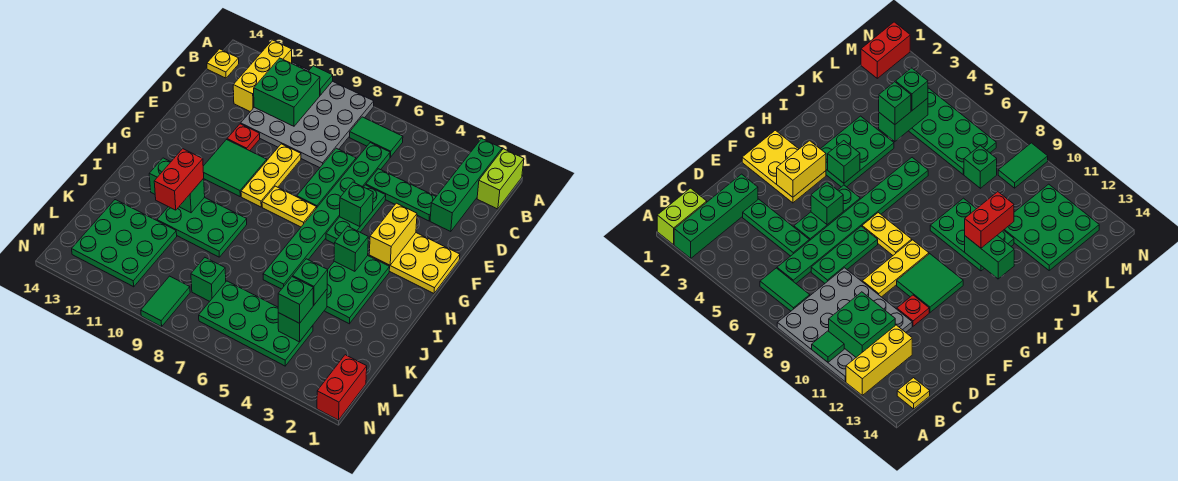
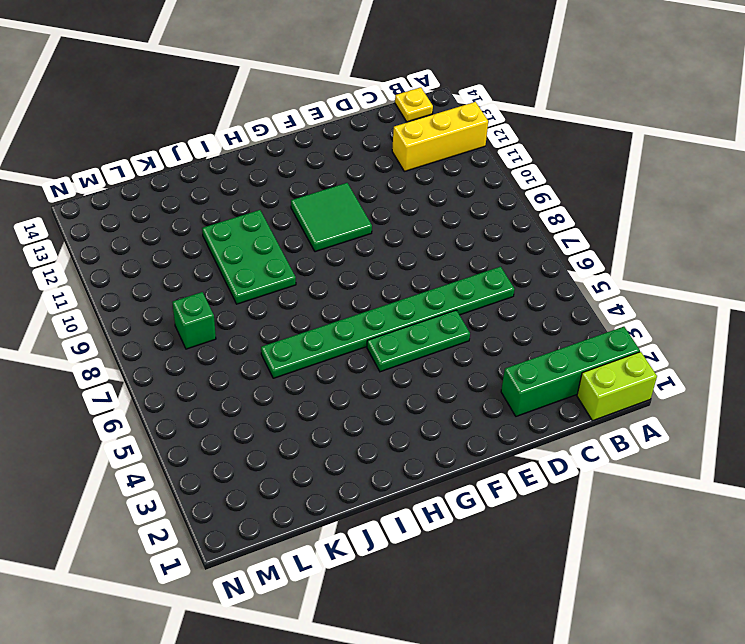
none -> grey 4x4 plate [241,63,374,168]
none -> green 1x2 tile [350,117,403,157]
none -> green 1x3 plate [366,169,436,221]
none -> green 1x3 plate [297,148,356,208]

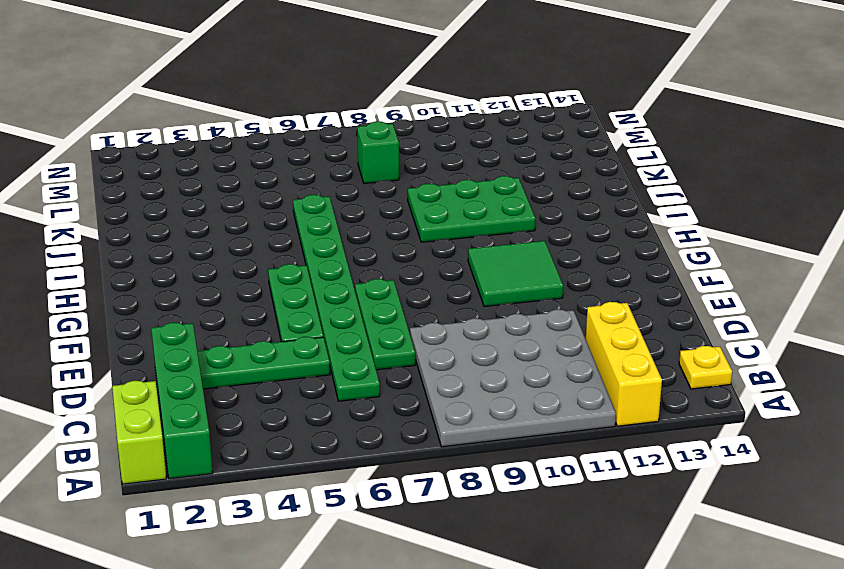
none -> green 1x2 tile [350,117,403,157]
none -> yellow 1x3 plate [241,144,301,207]
none -> red 1x1 plate [227,124,260,151]
none -> yellow 2x3 plate [369,233,460,293]

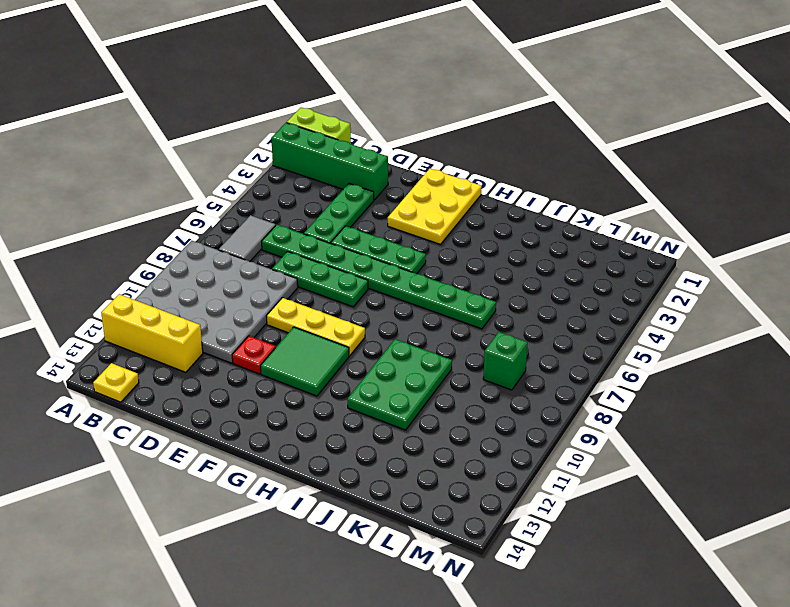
grey 1x2 tile [219,215,276,262] -> green 1x2 tile [350,117,403,157]
none -> yellow 1x2 plate [262,186,316,227]
none -> green 2x3 plate [324,256,390,324]
none -> green 3x3 plate [72,200,177,287]
none -> green 2x4 plate [199,281,313,366]

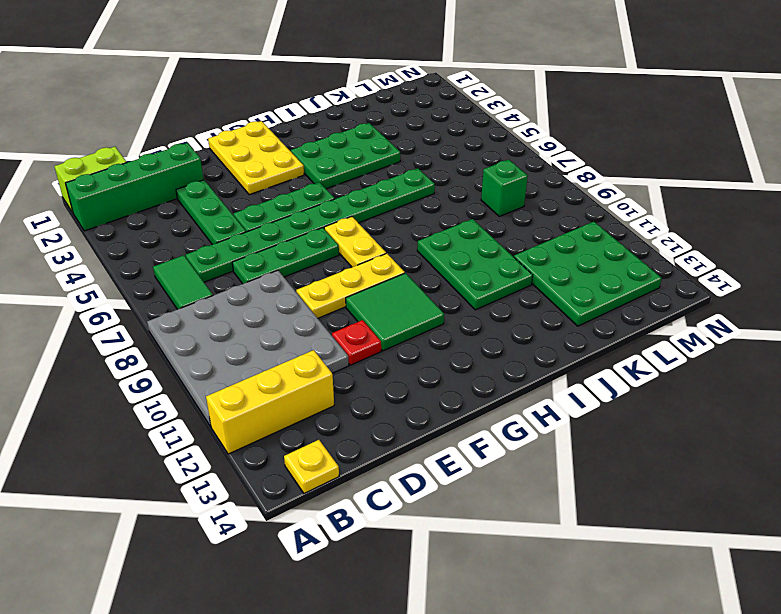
none -> green 2x4 plate [199,281,313,366]
none -> red 1x2 brick [317,355,367,420]
none -> green 1x2 tile [141,276,190,327]
none -> green 1x1 tile [308,66,333,95]

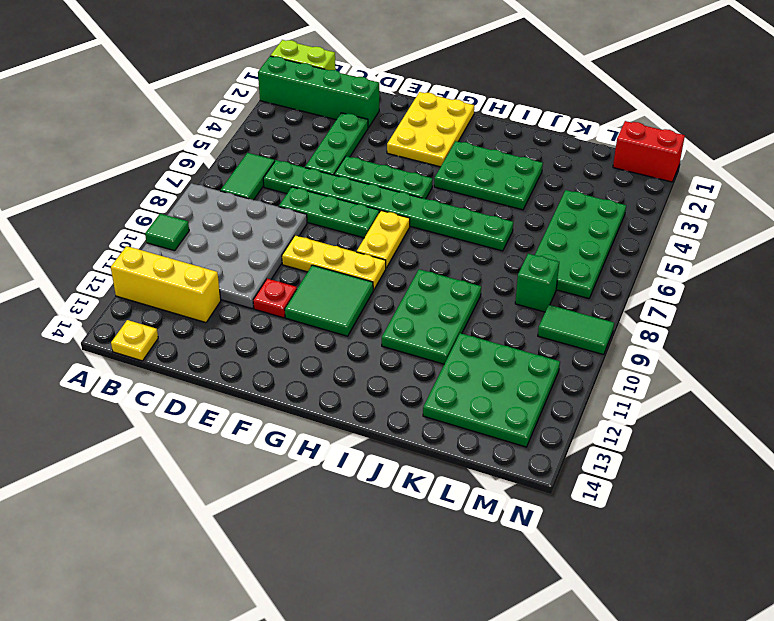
none -> green 2x2 brick [254,58,320,126]
none -> yellow 1x2 brick [369,203,417,265]
none -> green 1x1 brick [339,182,373,227]
none -> green 1x1 brick [334,226,368,271]

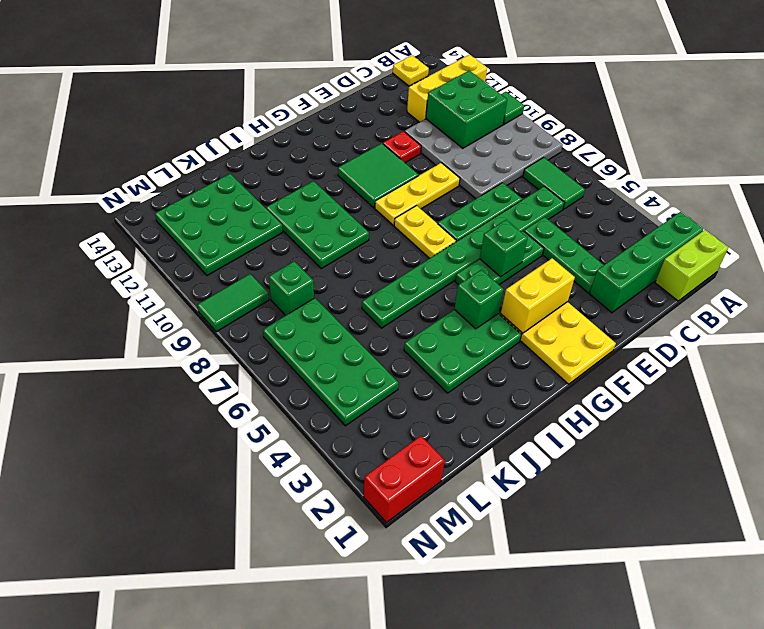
none -> green 1x2 brick [149,158,205,213]
none -> green 1x2 brick [278,290,327,342]
none -> red 1x2 brick [154,149,204,210]
none -> green 1x1 brick [293,259,328,305]

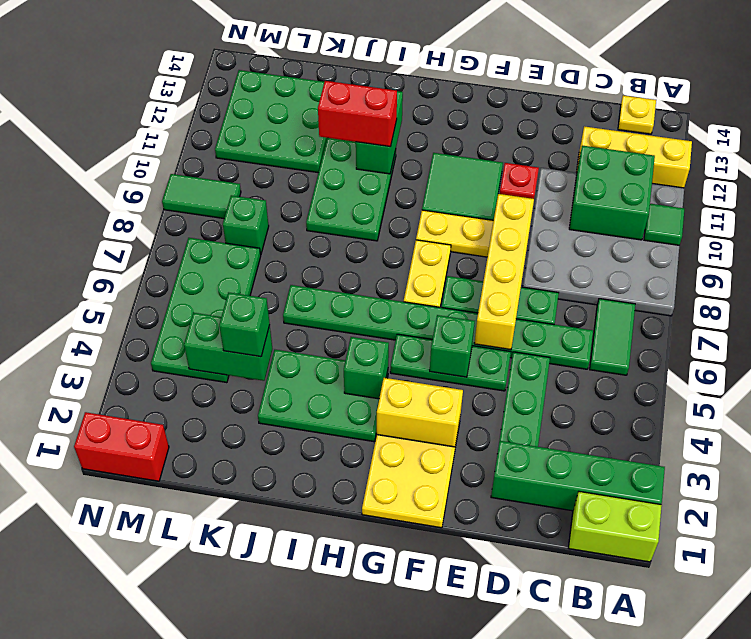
yellow 1x4 brick [474,194,534,350] -> none
none -> green 1x1 brick [278,277,313,323]

